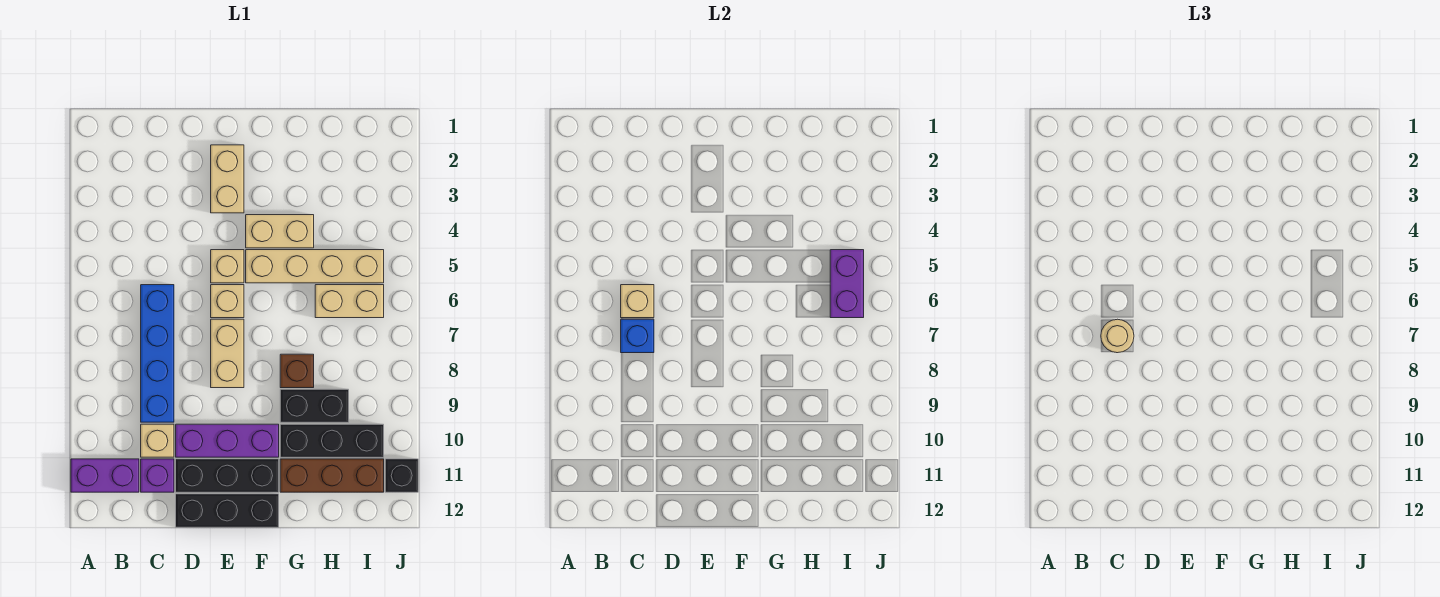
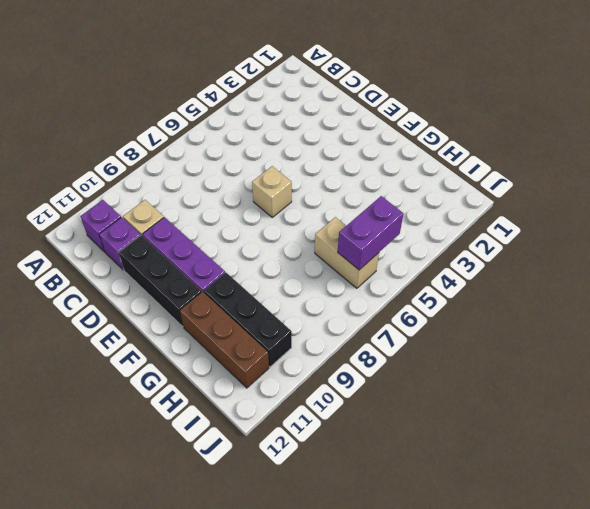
purple 1x1 brick [80,200,121,252] -> purple 1x2 brick [71,459,139,492]
none -> blue 1x4 brick [141,285,174,422]
none -> black 1x3 brick [176,494,279,527]
none -> tan 1x2 brick [211,145,244,213]

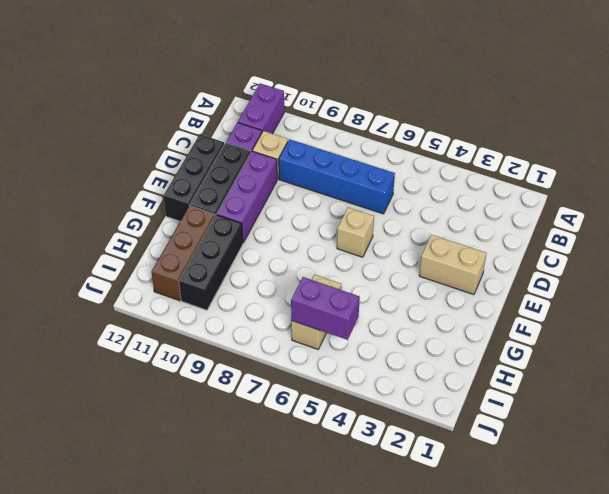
none -> tan 1x1 brick [211,250,244,283]
none -> tan 1x2 brick [211,319,244,388]
none -> tan 1x2 brick [246,215,314,248]

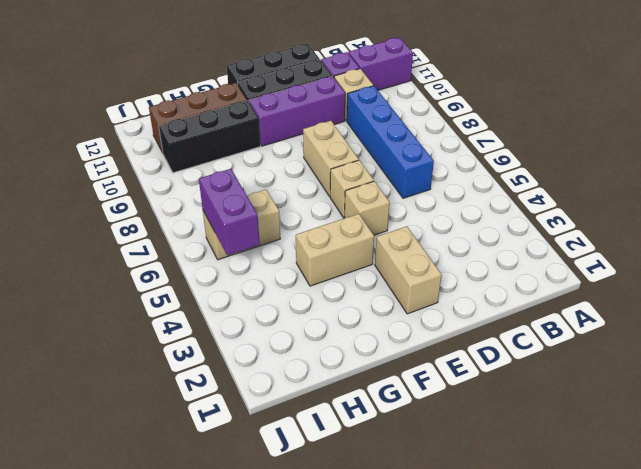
none -> tan 1x4 brick [246,250,384,283]
none -> brown 1x1 brick [280,354,314,388]
none -> black 1x2 brick [280,389,349,422]

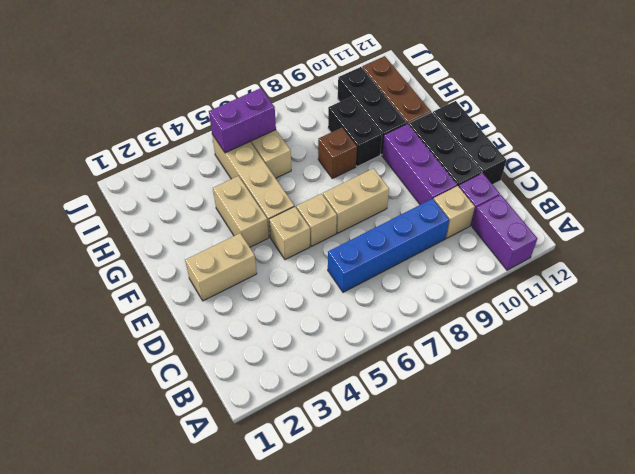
none -> black 1x1 brick [385,459,418,492]
none -> tan 1x1 brick [621,285,654,318]
none -> blue 1x1 brick [621,319,654,353]

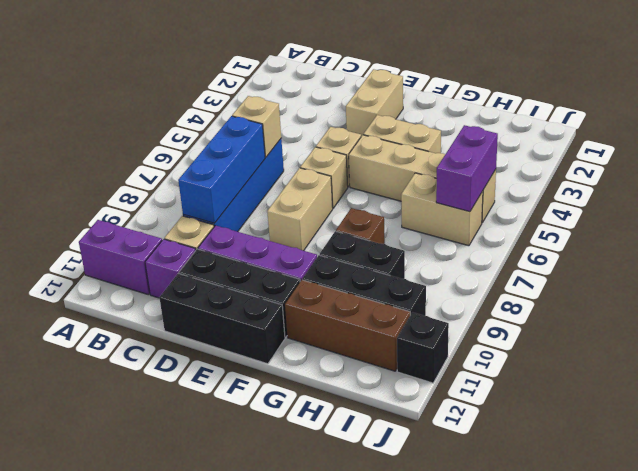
blue 1x3 brick [178,116,265,223] -> blue 1x1 brick [621,319,654,353]
none -> tan 1x1 round brick [1101,319,1134,353]

